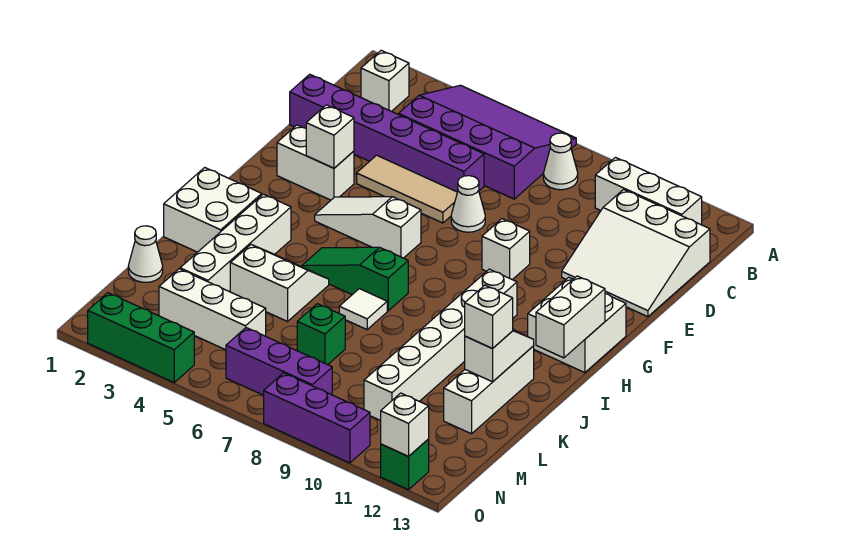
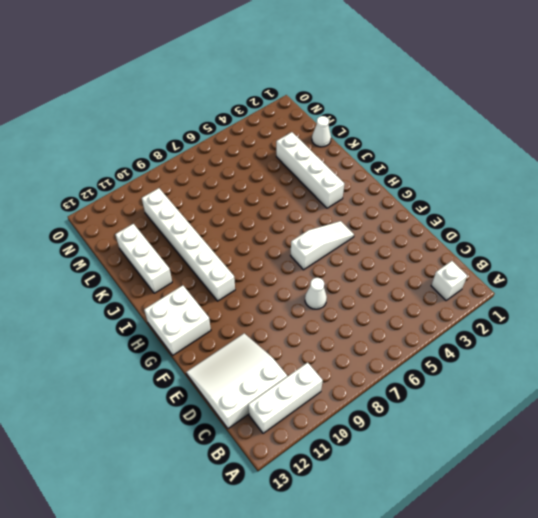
none -> purple 3x4 slope [399,85,576,199]
none -> white 1x1 cone [543,133,578,190]
none -> purple 1x6 brick [290,74,484,192]
none -> tan 1x3 tile [357,155,457,223]

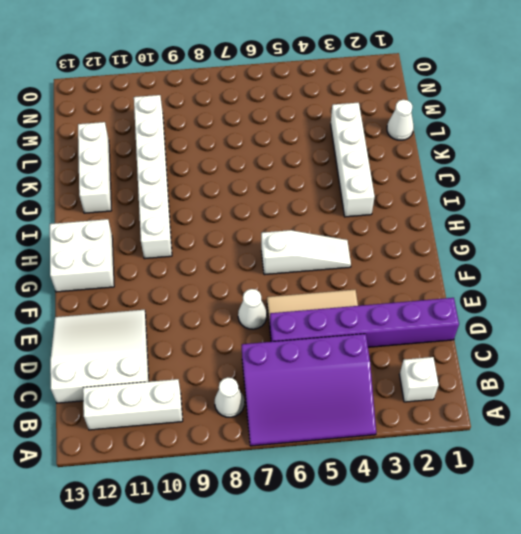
none -> white 1x2 brick [277,125,354,200]
none -> white 1x1 brick [482,219,530,280]
none -> white 2x2 brick [164,168,262,252]
none -> green 1x3 slope [302,247,408,311]

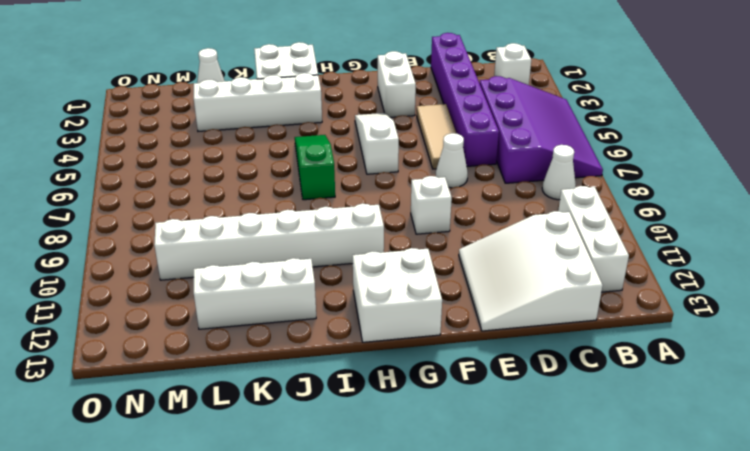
none -> white 2x2 slope [230,245,329,321]
none -> white 1x1 tile [339,289,387,329]
none -> green 1x1 brick [297,304,345,365]
none -> white 1x3 brick [159,269,266,350]

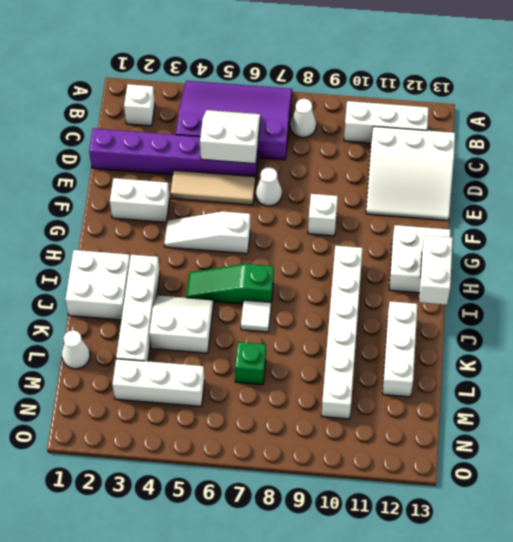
white 2x2 slope [200,110,261,164] -> none
none -> purple 1x3 brick [226,328,332,395]
none -> green 1x3 brick [88,293,194,382]
none -> purple 1x3 brick [264,373,370,463]
none -> green 1x1 brick [381,439,429,490]

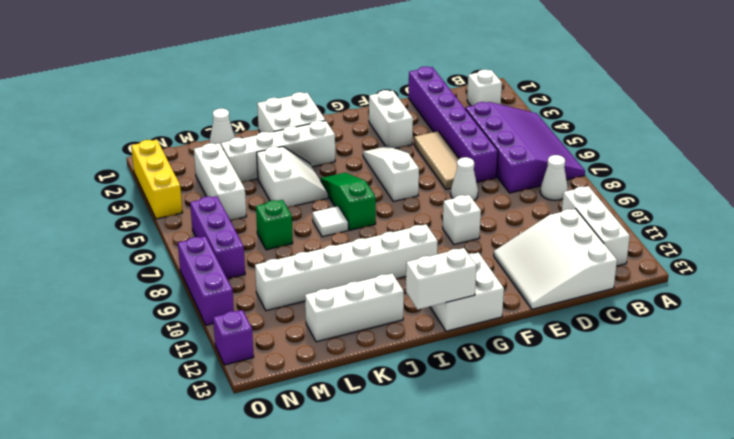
yellow 1x3 brick [131,140,183,219] -> green 1x3 brick [88,293,194,382]
purple 1x1 brick [213,310,254,365] -> green 1x1 brick [381,439,429,490]
none -> white 1x1 brick [306,105,354,168]
none -> white 1x2 slope [465,330,534,382]
none -> white 1x1 brick [381,393,429,456]
none -> white 1x1 brick [465,285,513,349]

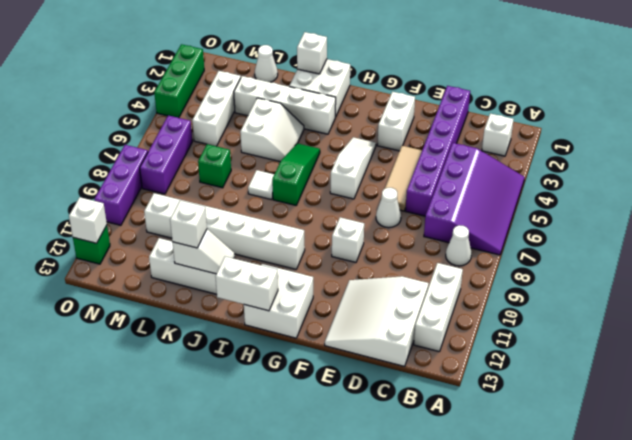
white 1x1 brick [297,32,327,74] -> white 1x1 brick moved to [306,105,354,168]

